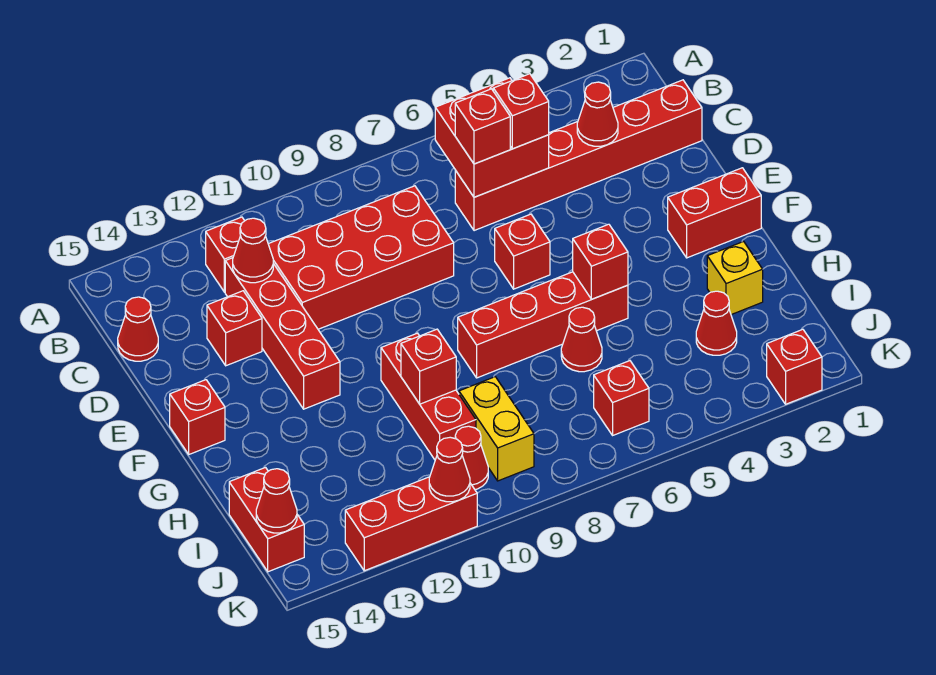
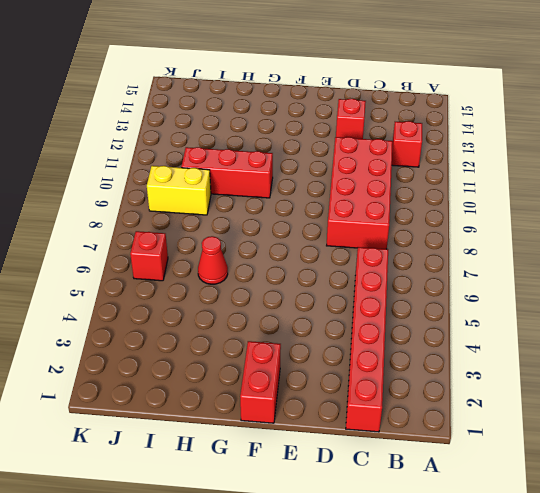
none -> red 1x4 brick [225,258,340,409]
none -> red 1x1 cone [118,297,158,361]
none -> red 1x1 brick [495,214,550,289]

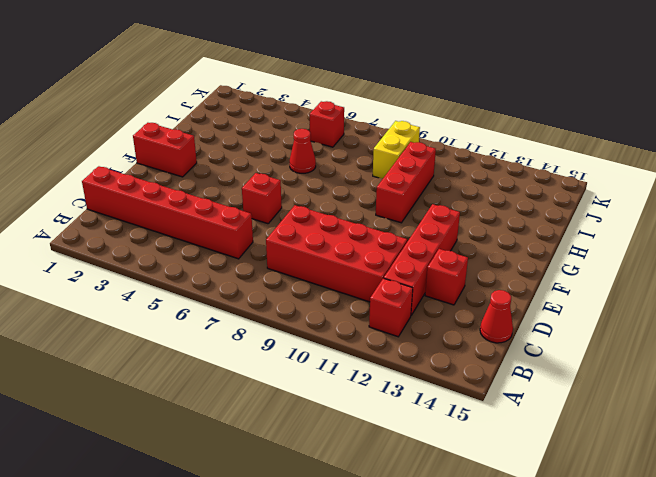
none -> red 1x1 brick [170,380,225,454]
none -> red 1x4 brick [458,272,628,378]
none -> yellow 1x1 brick [707,241,763,315]

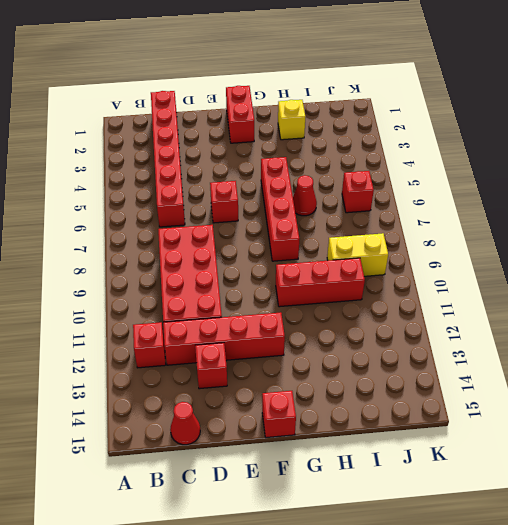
none -> red 1x1 cone [696,291,737,355]
none -> red 1x2 brick [229,468,304,572]
none -> red 1x1 cone [455,426,488,490]

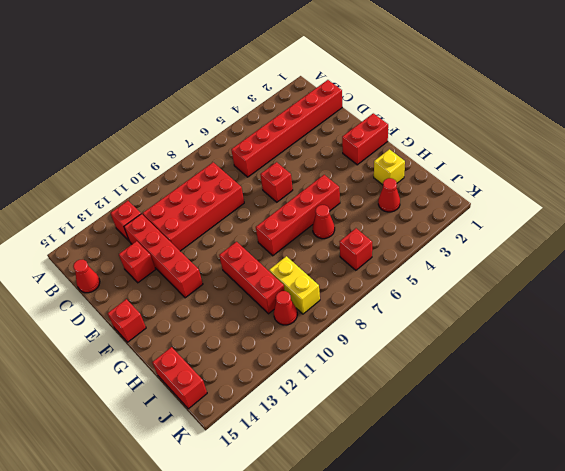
none -> red 1x1 brick [767,329,822,404]
none -> red 1x3 brick [345,477,477,571]
none -> red 2x2 brick [435,78,549,197]

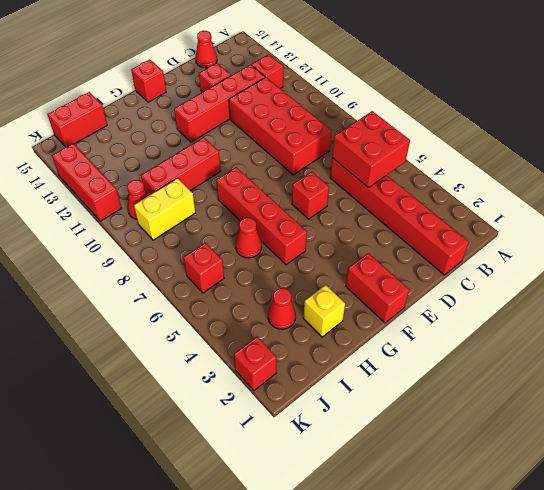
none -> red 1x1 cone [577,82,618,146]
none -> red 1x1 cone [233,218,273,283]
none -> red 1x1 brick [573,224,628,299]

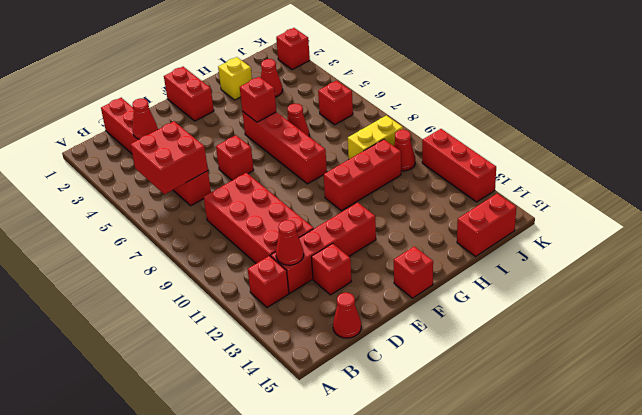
none -> red 1x1 brick [401,329,456,404]
none -> red 1x1 cone [256,469,297,533]
none -> red 1x1 cone [429,437,470,502]

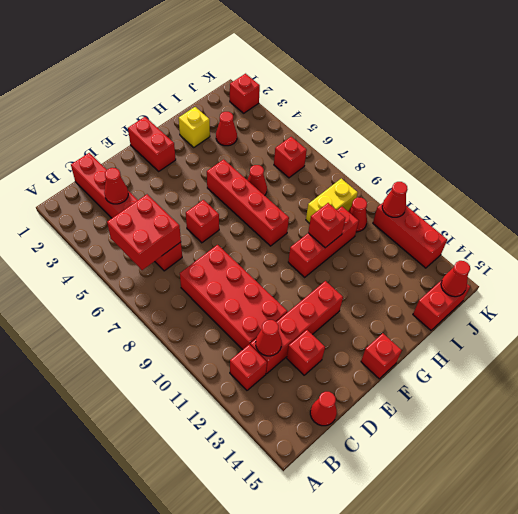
none -> red 1x1 brick [573,224,628,299]
none -> red 1x1 brick [493,74,549,149]
none -> red 1x1 brick [455,89,510,164]

